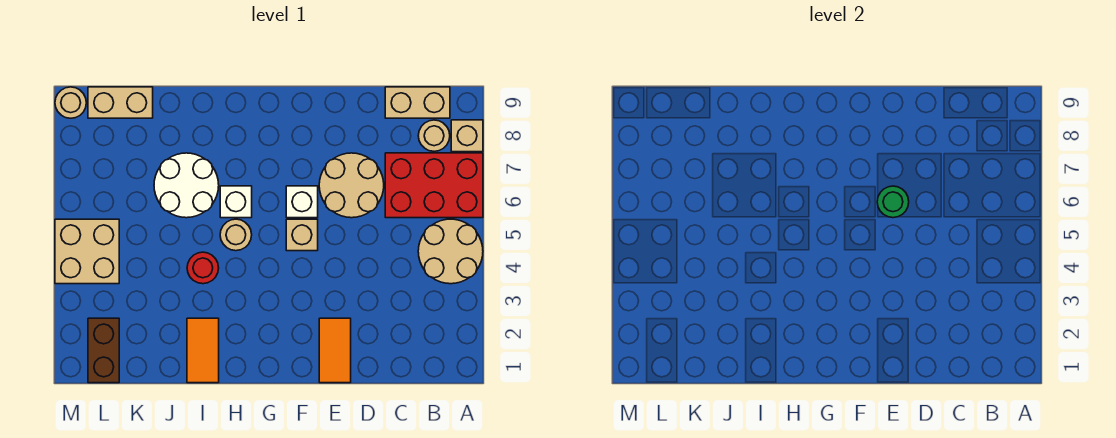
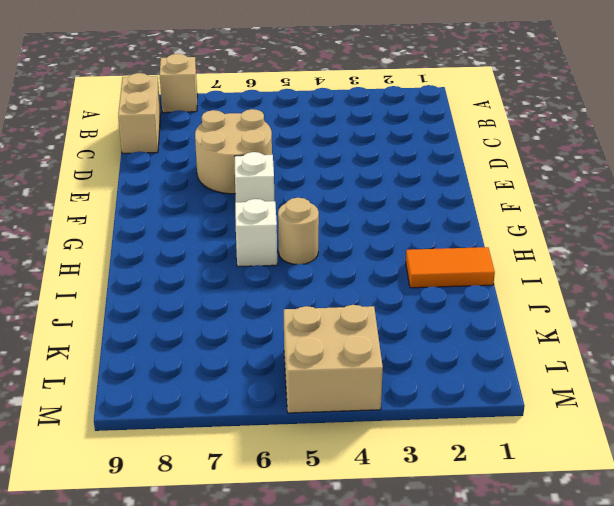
none -> tan 2x2 round brick [418,219,483,284]
none -> red 2x3 brick [385,153,483,218]
none -> tan 1x1 round brick [418,120,450,151]

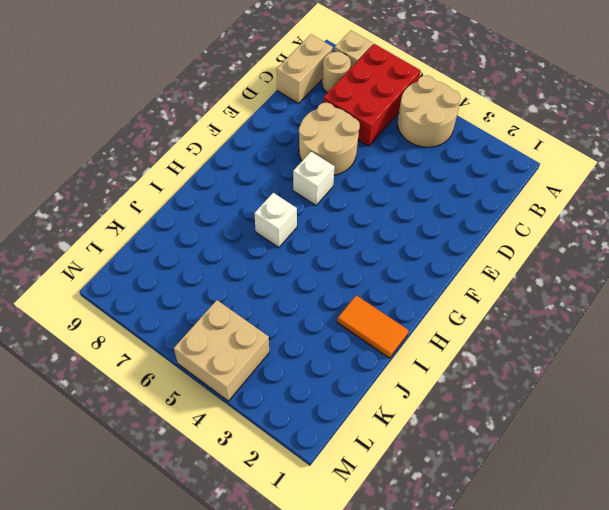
none -> orange 1x2 tile [319,318,351,383]
none -> tan 1x1 brick [286,219,318,251]
none -> tan 1x1 round brick [220,219,252,251]

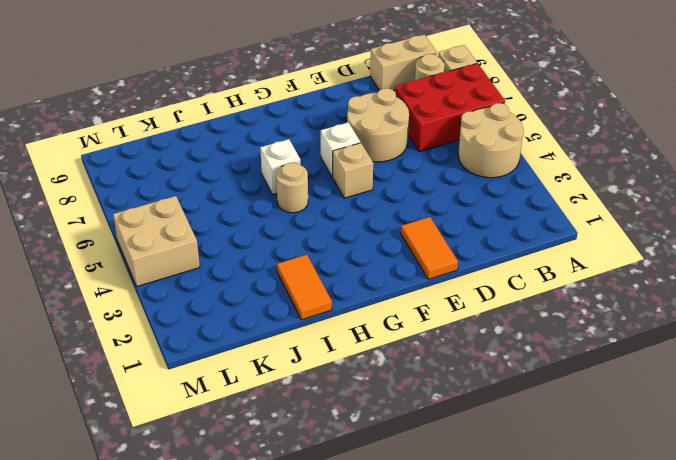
none -> red 1x1 round brick [187,252,219,284]
none -> white 2x2 round brick [154,153,219,218]
none -> tan 1x2 brick [88,87,153,118]

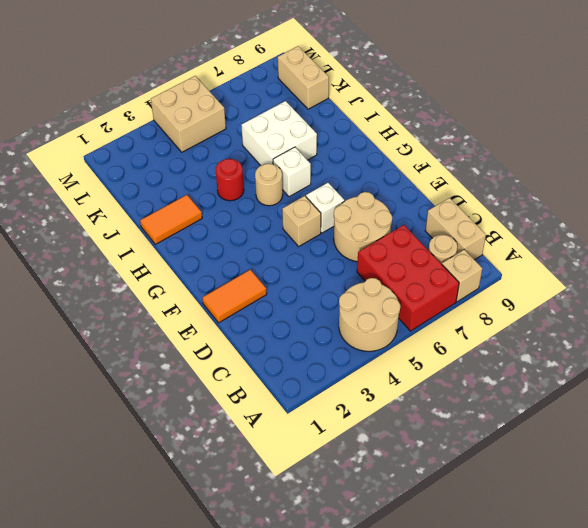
white 2x2 brick [241,101,317,165] -> white 2x2 round brick [154,153,219,218]
none -> brown 1x2 brick [88,318,119,383]
none -> tan 1x1 round brick [55,87,86,118]
none -> green 1x1 round brick [877,186,909,218]

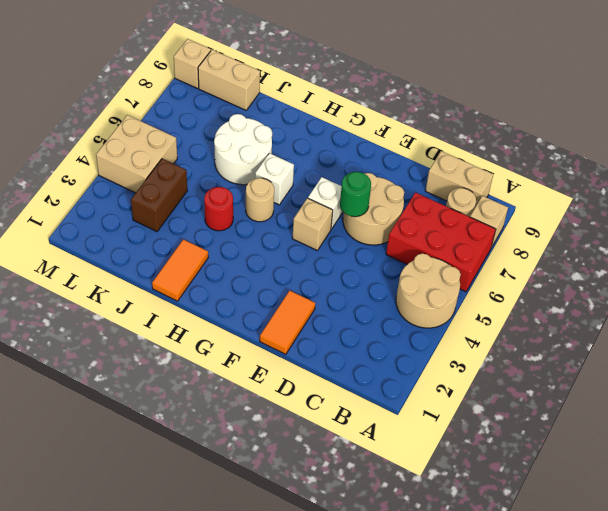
brown 1x2 brick [131,159,187,231] -> brown 1x2 brick moved to [88,318,119,383]
tan 1x1 brick [174,39,211,88] -> tan 1x1 round brick [55,87,86,118]

